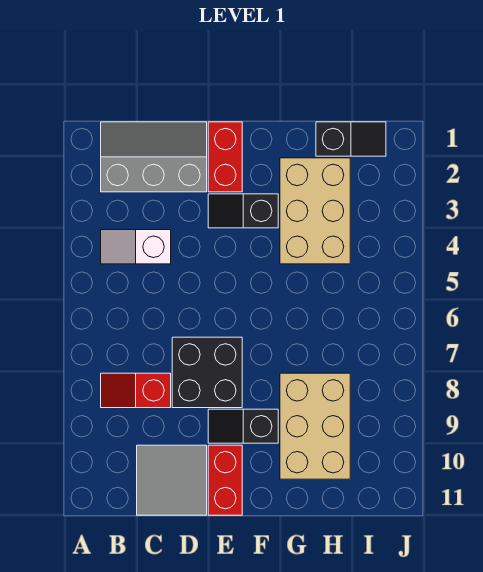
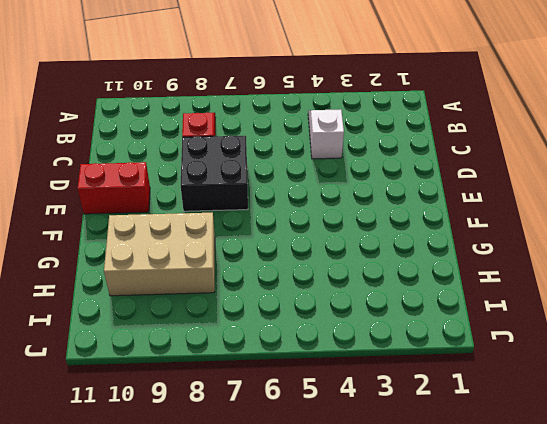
none -> grey 2x3 slope [101,122,207,192]
none -> grey 2x2 tile [137,445,207,515]
none -> red 1x2 brick [208,122,242,192]

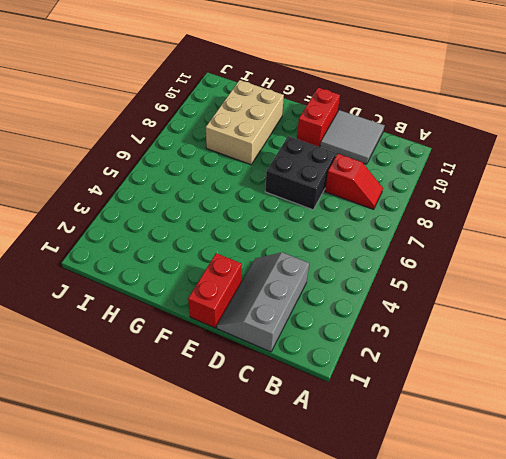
grey 2x3 slope [217,252,309,352] -> grey 2x3 slope turned to [101,122,207,192]
none -> white 1x2 slope [101,230,171,264]
none -> black 1x2 slope [208,194,278,228]
none -> black 1x2 slope [208,409,278,443]

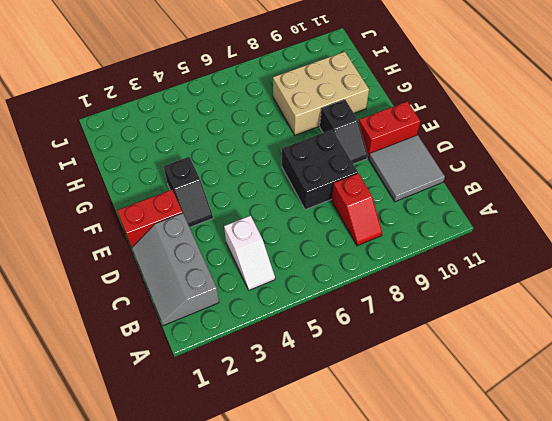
none -> tan 2x3 brick [280,158,350,264]
none -> black 1x2 slope [316,122,386,156]

